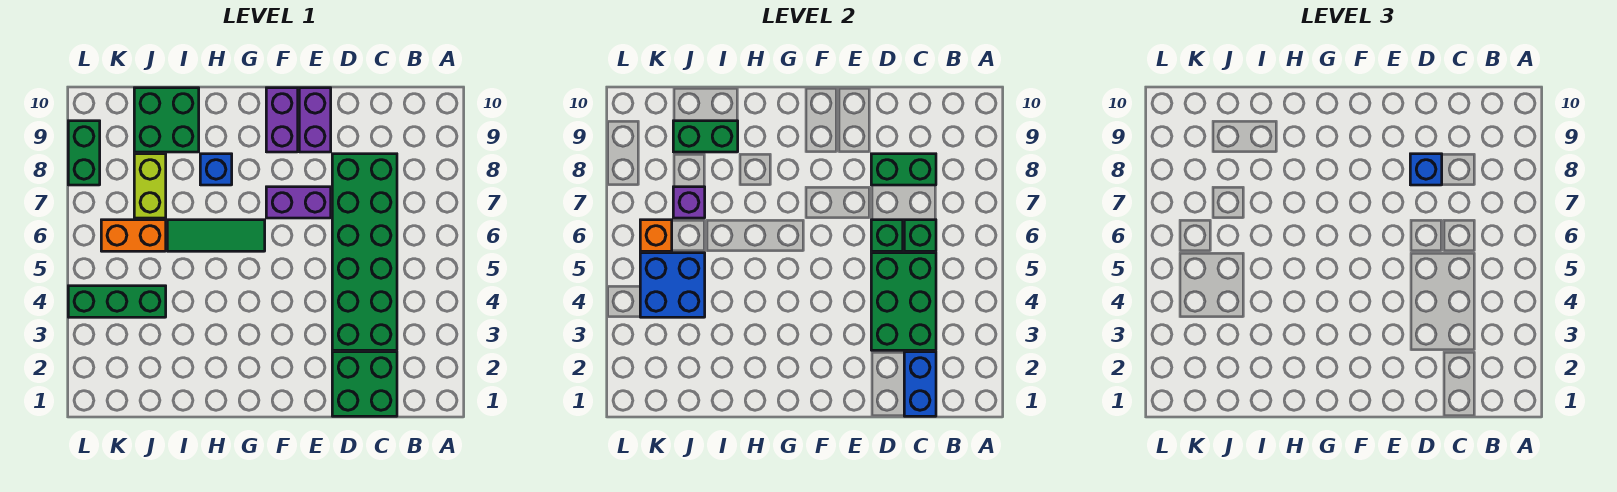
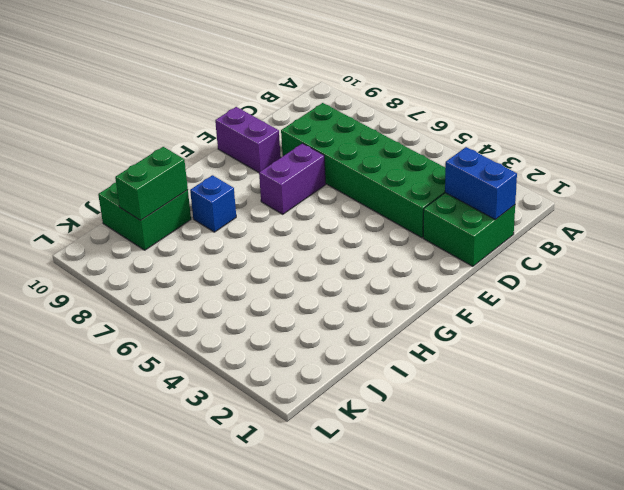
none -> purple 1x2 brick [266,88,298,152]
none -> green 1x3 tile [167,220,265,251]
none -> green 1x3 brick [68,286,166,317]

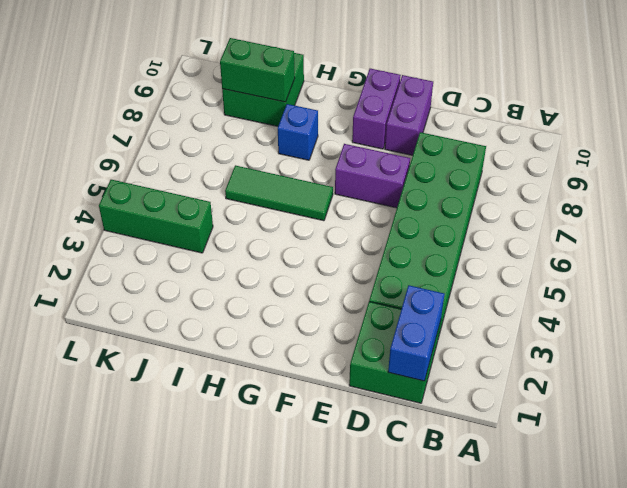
none -> orange 1x2 brick [101,220,166,251]
none -> lime 1x2 brick [134,154,166,218]
none -> green 1x2 brick [68,121,100,185]

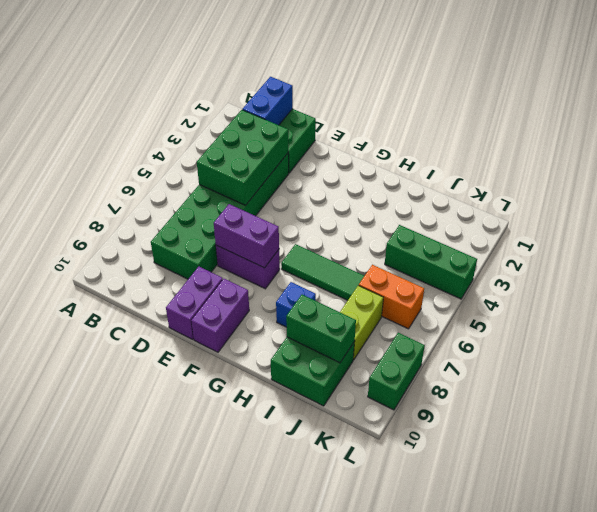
purple 1x2 brick [214,204,279,268] -> none
none -> green 1x1 brick [904,220,936,251]
none -> green 1x2 brick [871,154,936,185]
none -> green 1x1 brick [871,220,903,251]

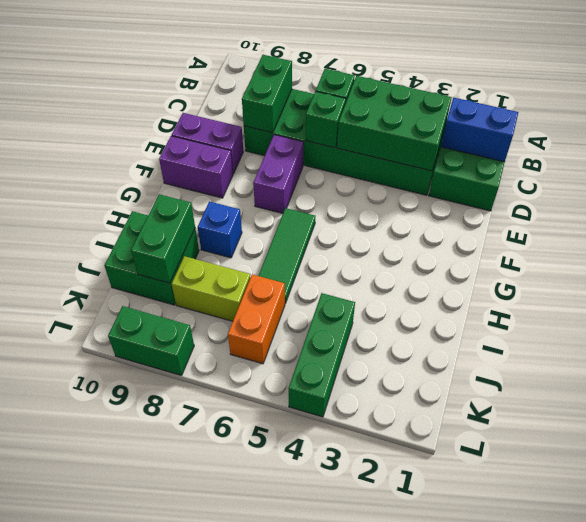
none -> blue 2x2 brick [640,253,705,317]
none -> purple 1x1 brick [673,187,705,218]
none -> orange 1x1 brick [640,220,672,251]

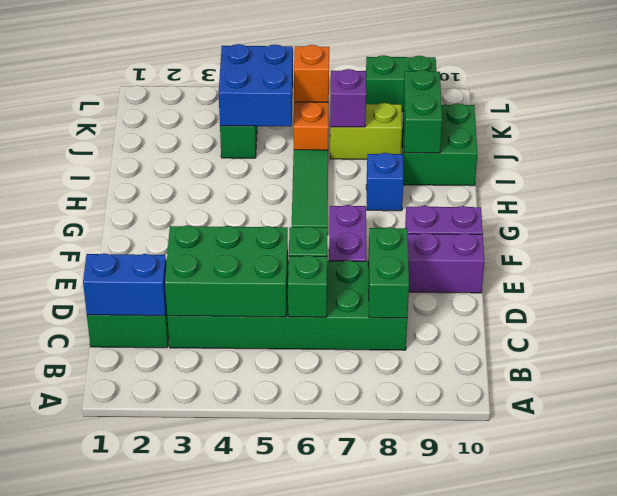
none -> blue 1x1 brick [1410,154,1442,185]

